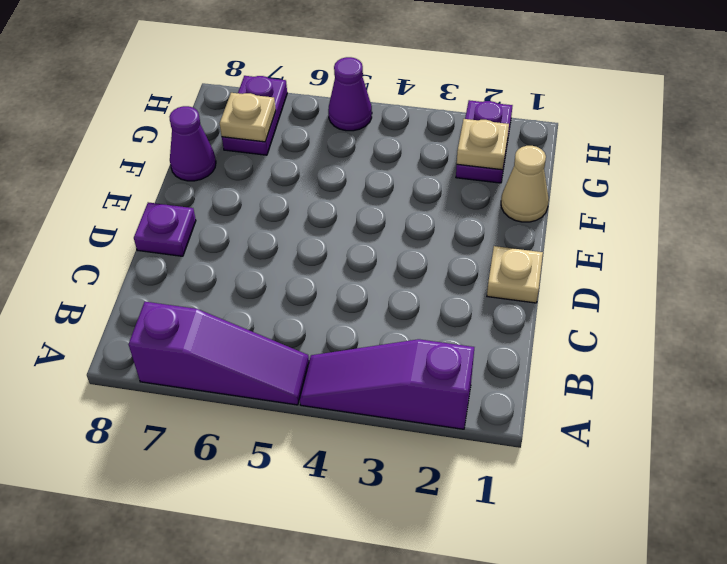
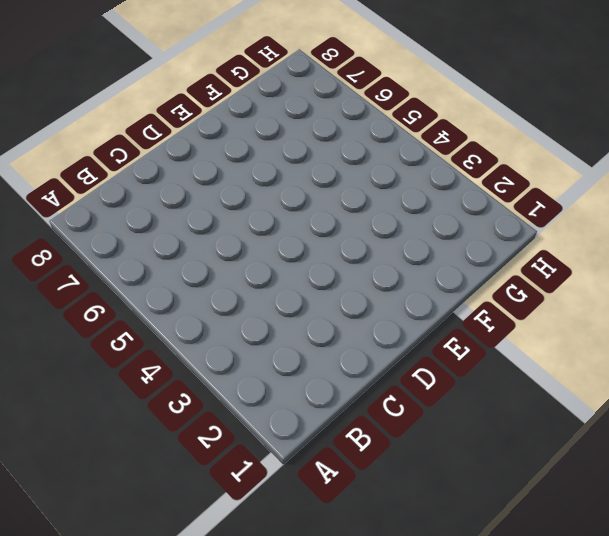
none -> purple 1x3 slope [300,339,474,429]
none -> purple 1x3 slope [129,302,309,405]

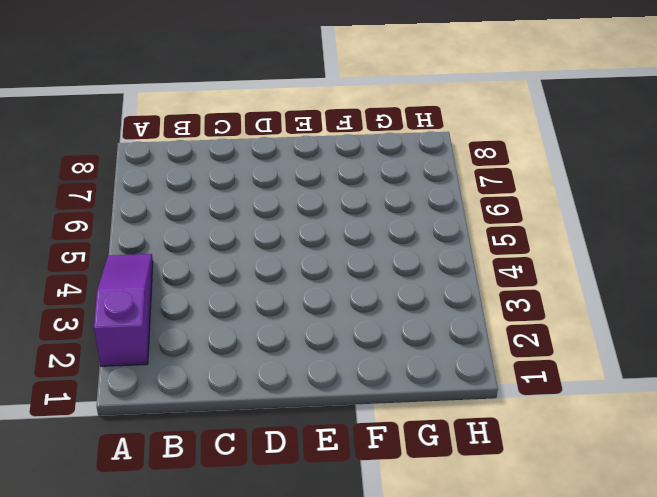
none -> purple 1x3 slope [129,302,309,405]
none -> tan 1x1 plate [487,246,543,303]

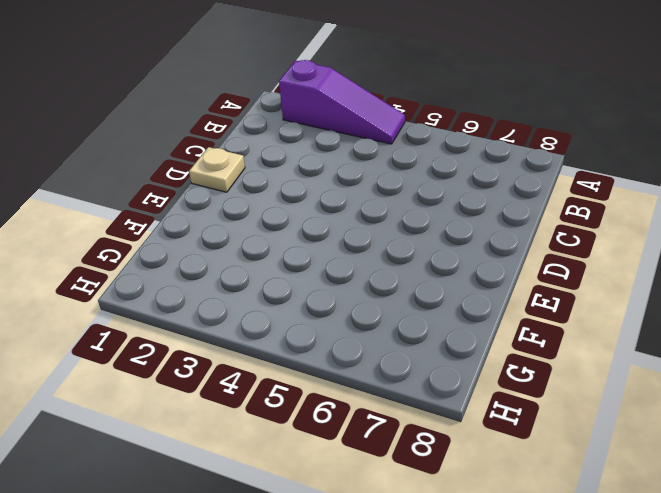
none -> purple 1x3 slope [129,302,309,405]
none -> purple 1x1 plate [134,202,196,256]

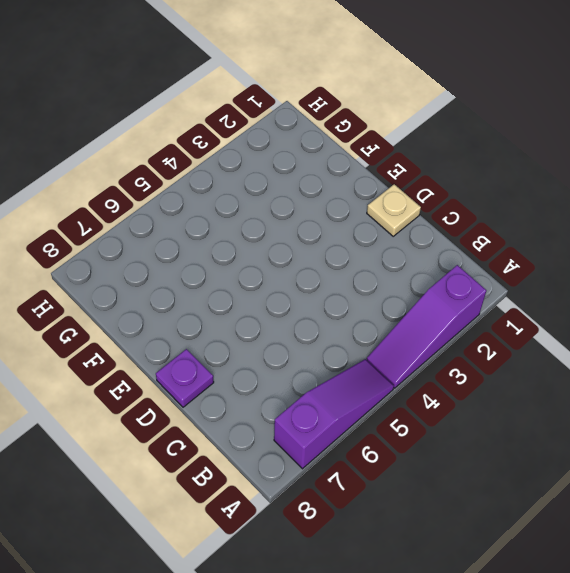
none -> tan 1x1 cone [501,146,549,222]
none -> purple 1x1 cone [169,106,216,181]

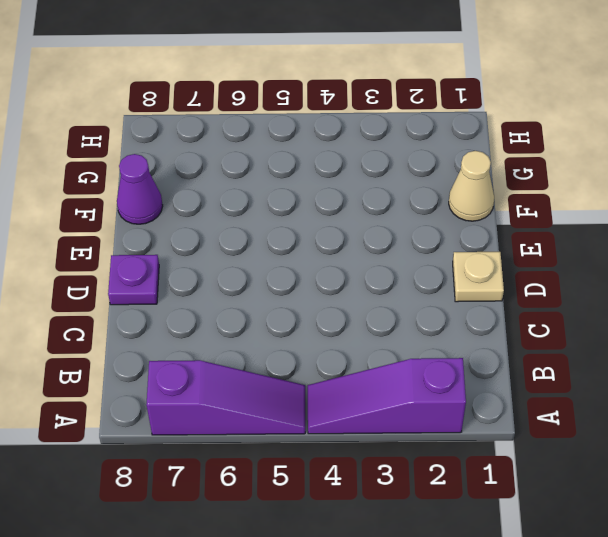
none -> purple 1x2 plate [456,100,513,183]
none -> purple 1x2 plate [222,76,287,155]

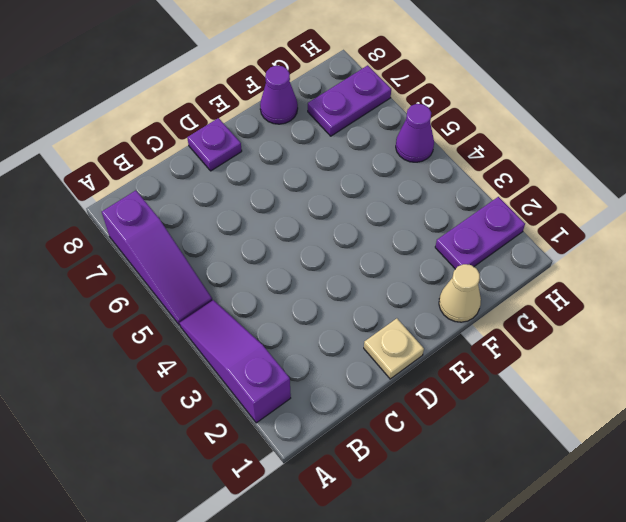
none -> tan 1x1 plate [457,119,509,170]
none -> tan 1x1 plate [220,93,276,142]

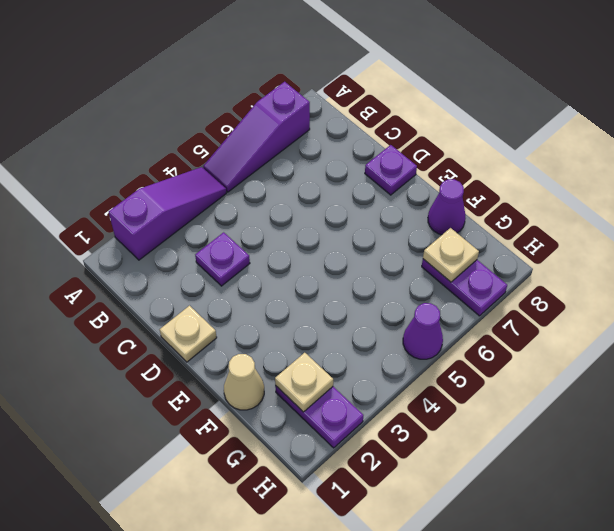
purple 1x1 plate [195,232,250,286] -> none

